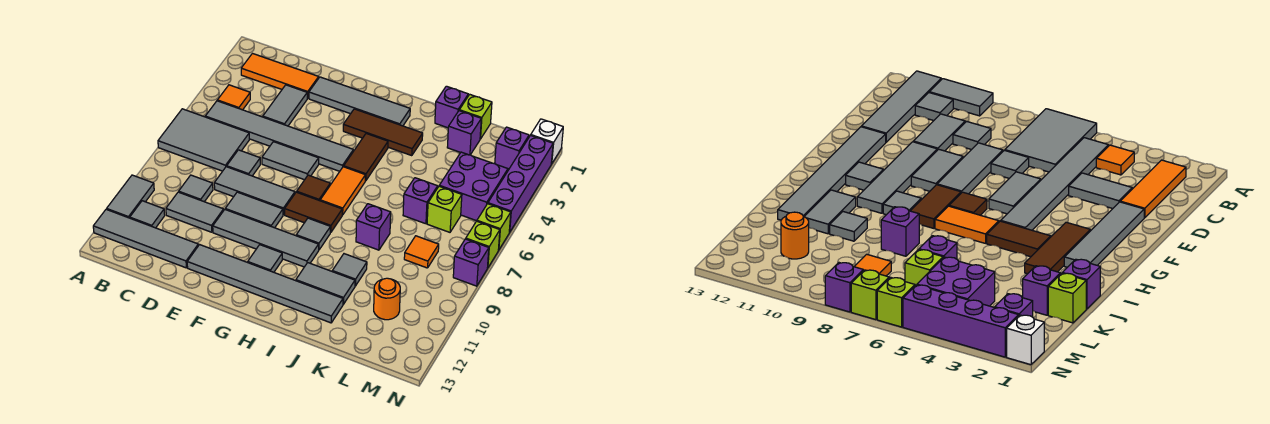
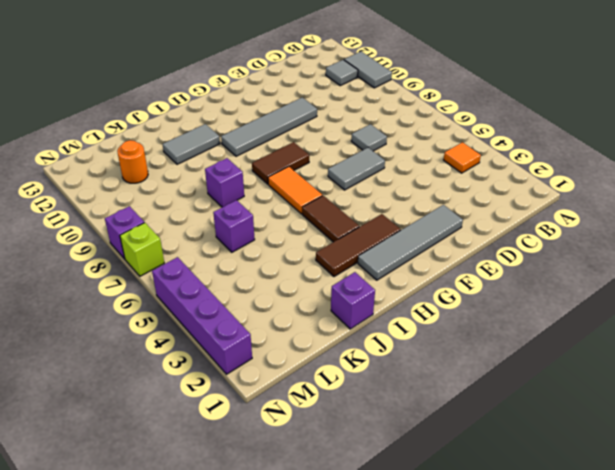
none -> grey 2x3 tile [158,109,249,171]
none -> grey 1x4 tile [93,209,198,268]
none -> orange 1x3 tile [241,54,319,98]
none -> grey 1x6 tile [205,101,353,171]

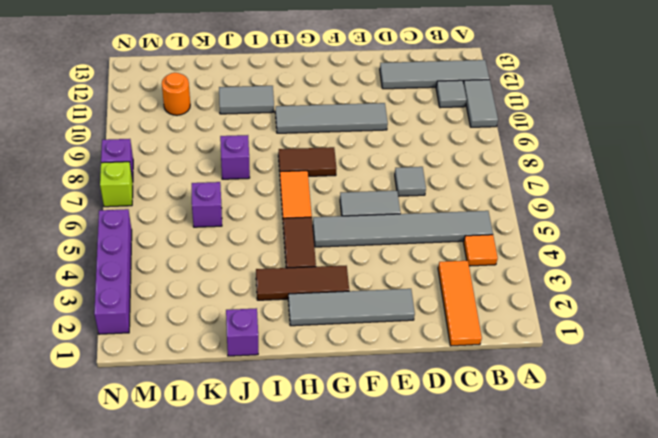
orange 1x3 tile [438,261,482,346] -> orange 1x3 tile turned to [241,54,319,98]
none -> grey 2x3 tile [158,109,249,171]
none -> grey 1x1 tile [179,175,213,202]
none -> grey 1x2 tile [166,192,224,232]
none -> grey 1x2 tile [263,85,308,126]

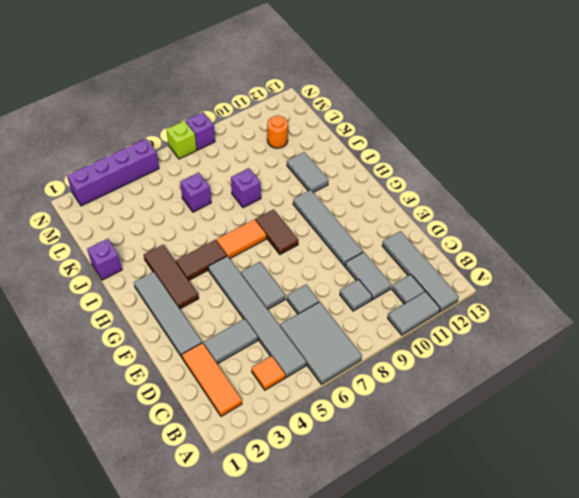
none -> grey 1x3 tile [214,167,295,215]
none -> grey 1x2 tile [225,192,283,228]
none -> grey 1x6 tile [187,245,343,323]
none -> brown 1x1 tile [297,175,330,201]

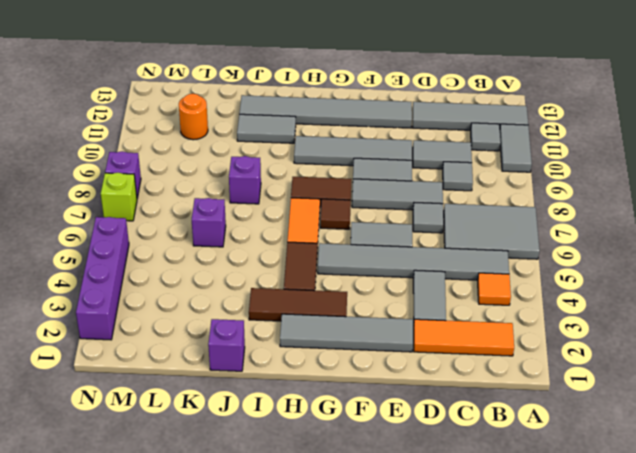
none -> grey 1x1 tile [248,245,282,272]
none -> grey 1x1 tile [296,218,330,250]
none -> grey 1x1 tile [332,254,367,286]
none -> lime 1x1 brick [459,95,492,139]

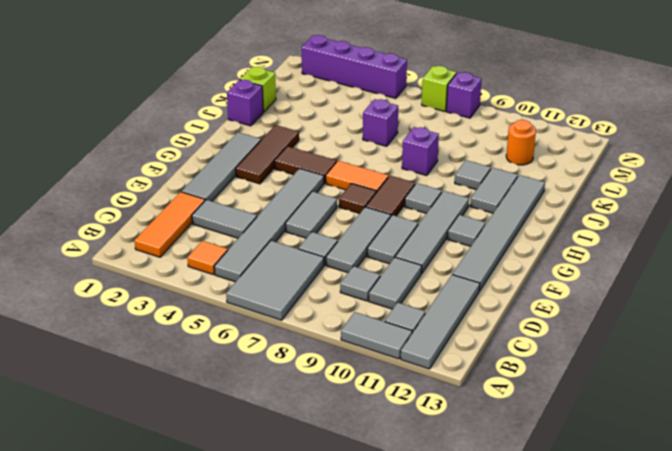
none -> purple 1x1 brick [447,111,481,155]
none -> purple 2x2 brick [439,152,508,221]
none -> lime 1x1 brick [427,186,462,232]
none -> orange 1x1 tile [404,236,439,268]

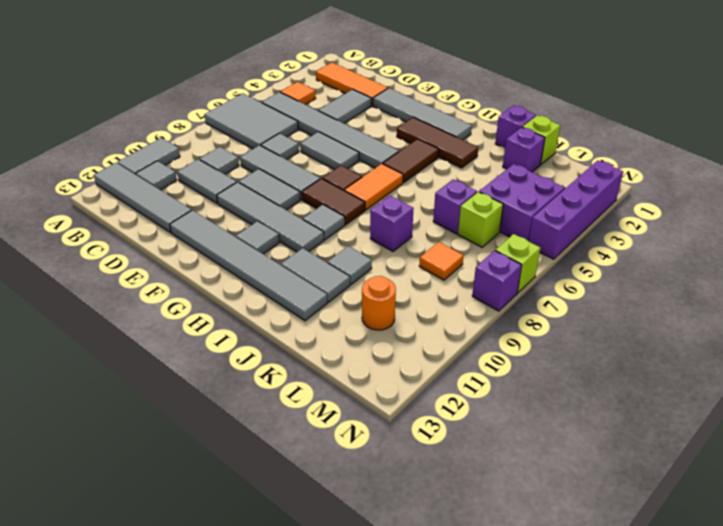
none -> purple 1x1 brick [495,127,529,169]
none -> white 1x1 brick [531,119,563,164]
none -> lime 1x1 brick [477,204,511,250]

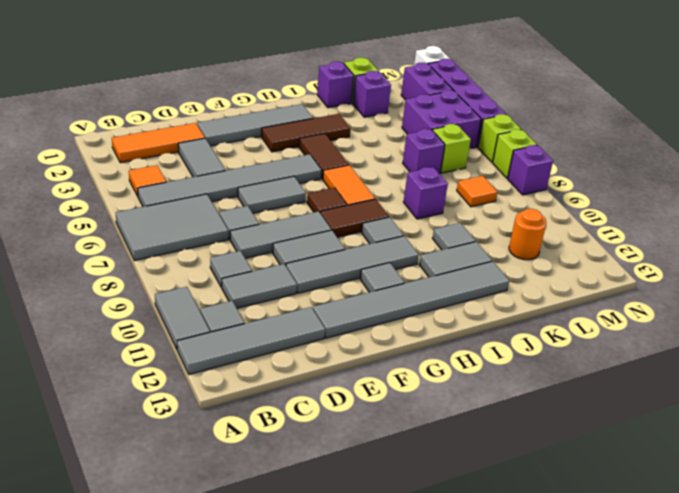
purple 1x2 brick [401,63,453,100] -> purple 1x1 brick [495,127,529,169]

